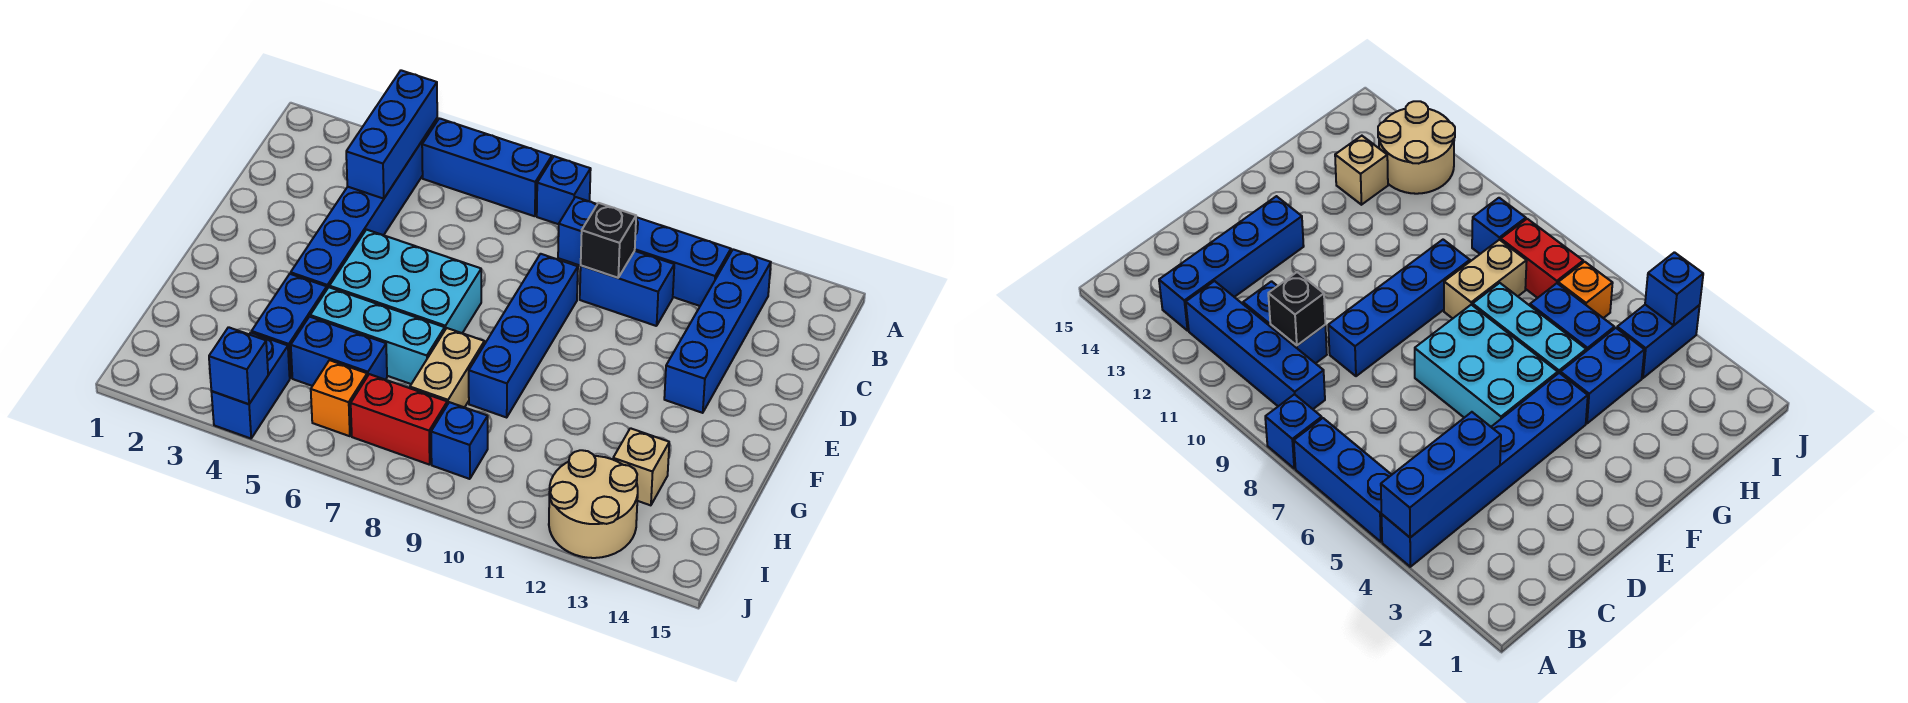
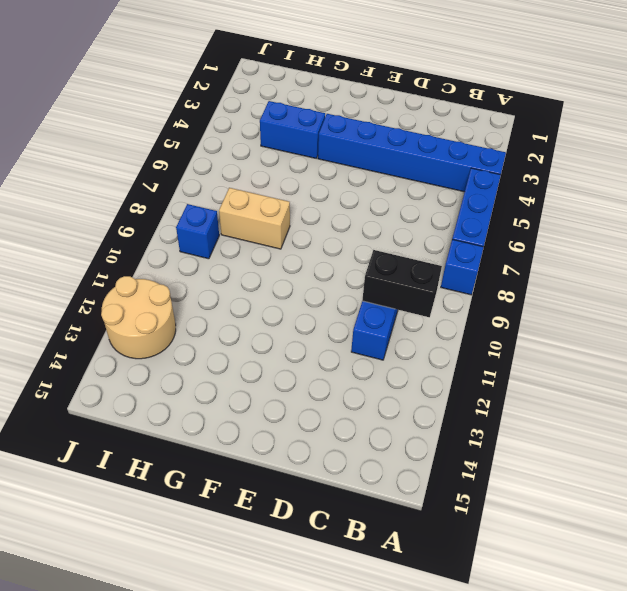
black 1x2 brick [362,250,442,317] -> black 1x1 brick [581,203,636,278]
none -> blue 1x4 brick [558,197,731,306]
none -> blue 1x4 brick [664,249,771,413]
none -> blue 1x4 brick [469,254,578,417]

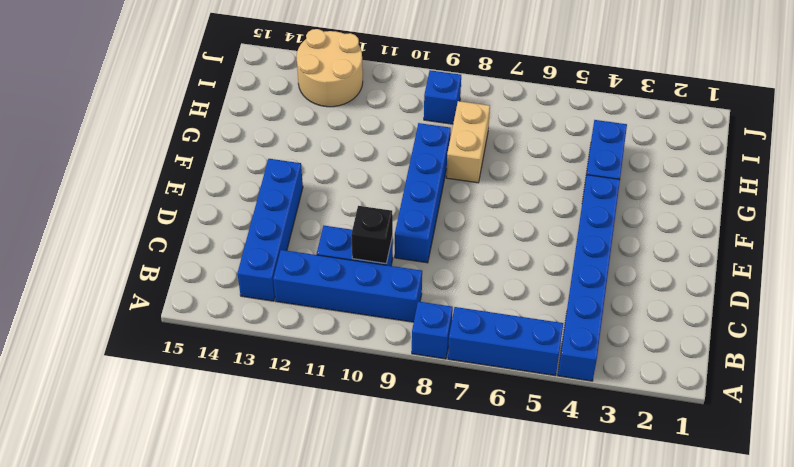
none -> cyan 2x3 brick [329,230,481,333]
none -> cyan 1x3 brick [310,287,445,384]
none -> blue 1x2 brick [291,317,387,386]

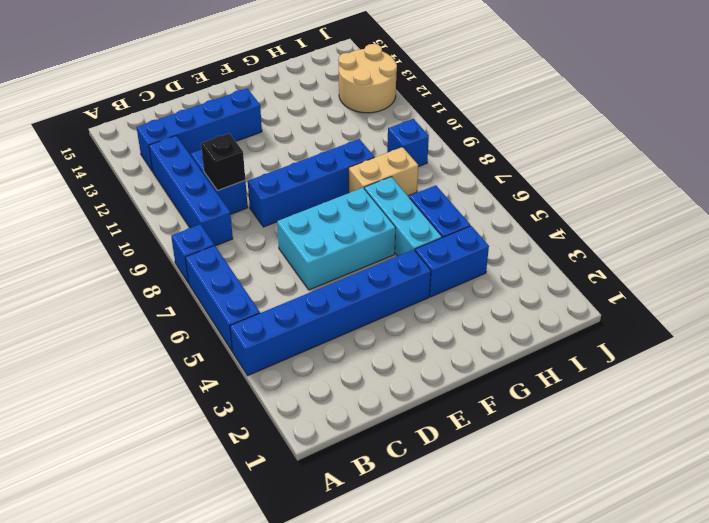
cyan 2x3 brick [277,188,396,290] -> cyan 2x3 brick turned to [329,230,481,333]
none -> tan 1x1 brick [613,428,669,505]
none -> blue 1x2 brick [211,333,290,438]
none -> orange 1x1 brick [311,360,367,436]

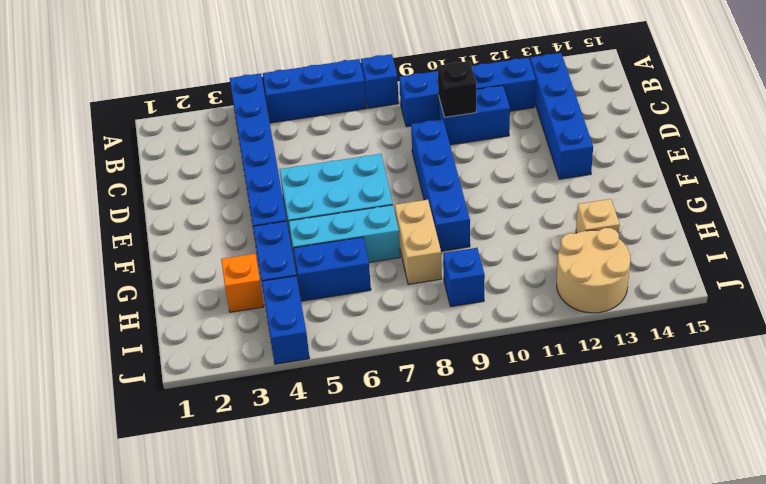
orange 1x1 brick [221,254,264,312] -> orange 1x1 brick moved to [311,360,367,436]
none -> red 1x2 brick [351,374,447,465]
none -> blue 1x3 brick [346,70,437,199]
none -> blue 1x1 brick [209,327,268,404]

